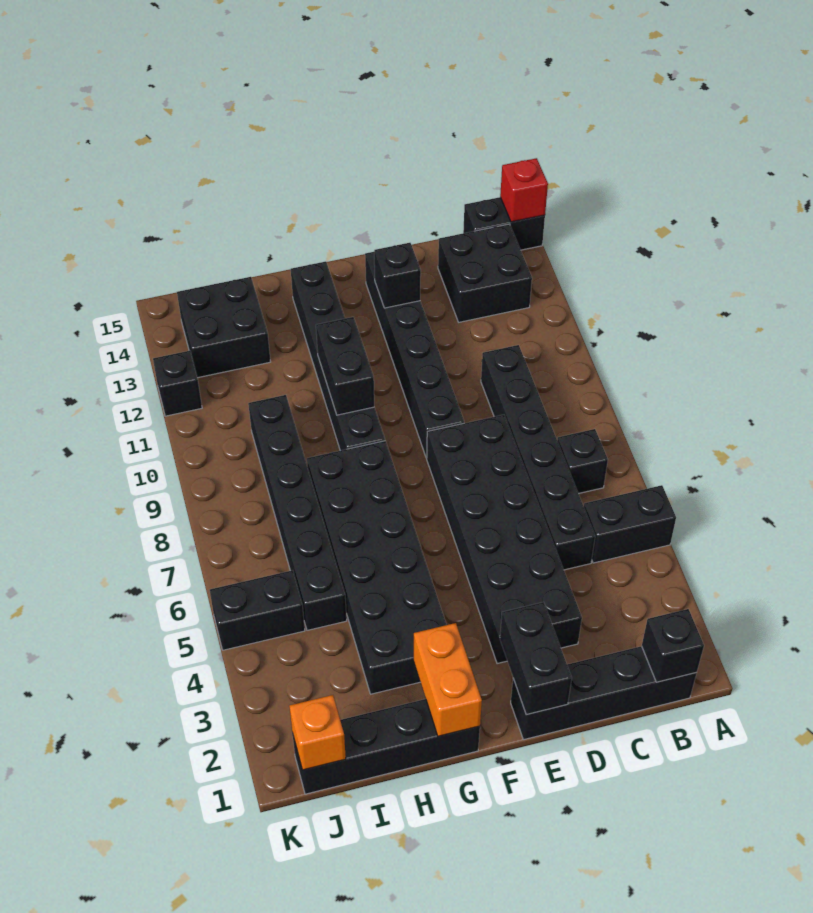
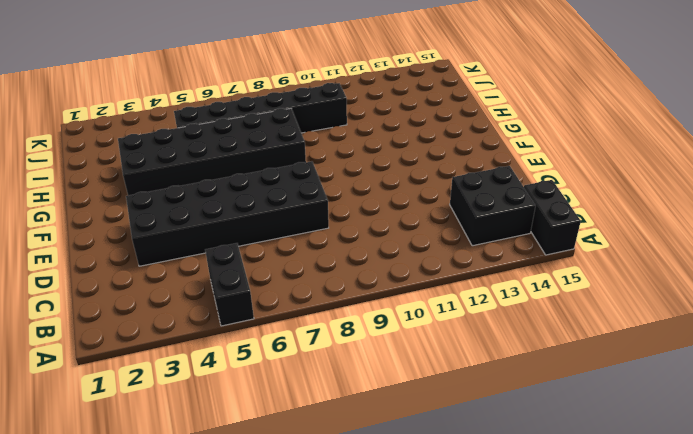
none -> black 1x4 brick [511,646,697,740]
none -> black 1x1 brick [557,429,608,494]
none -> black 1x6 brick [481,345,595,570]

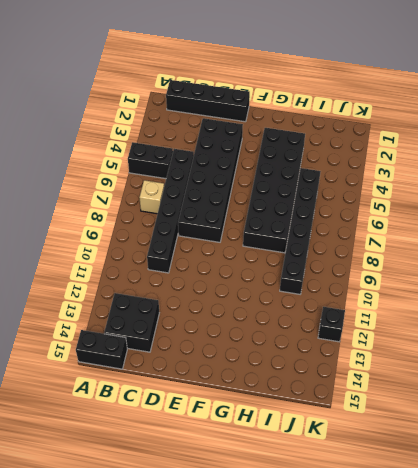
tan 1x1 brick [139,180,164,214] -> black 1x1 brick [557,429,608,494]
none -> black 1x6 brick [365,252,464,458]
none -> black 1x4 brick [293,699,480,794]
none -> black 1x6 brick [291,261,385,451]

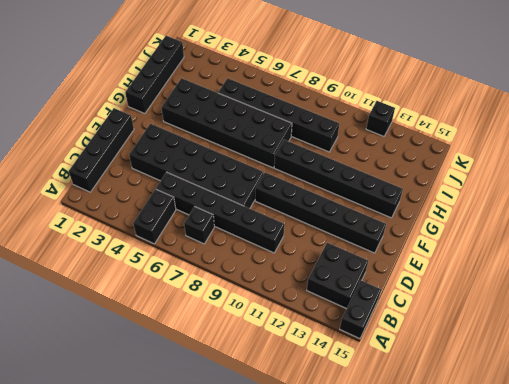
none -> black 2x2 brick [177,277,271,378]
none -> black 1x2 brick [210,570,305,650]
none -> red 1x1 brick [500,158,548,222]

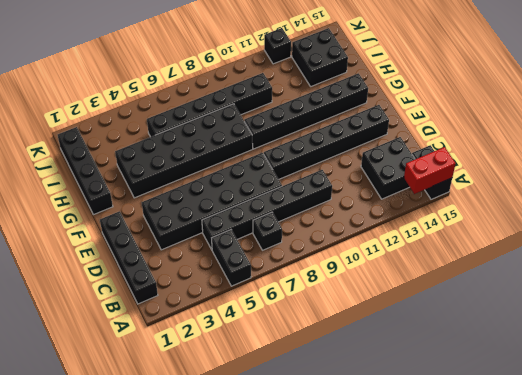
red 1x2 brick [404,147,456,194] -> red 1x1 brick [500,158,548,222]
none -> black 1x2 brick [210,570,305,650]
none -> black 1x1 brick [642,609,704,682]
none -> black 1x2 brick [500,602,572,715]

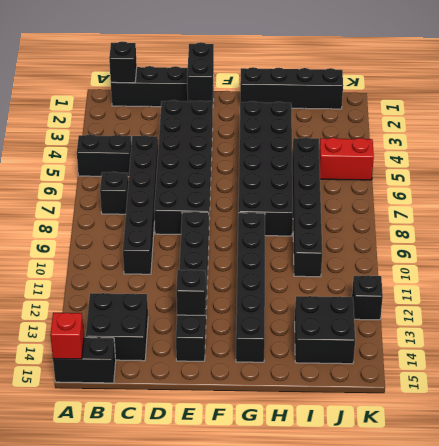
red 1x2 brick [319,138,374,180] -> black 1x2 brick [210,570,305,650]
none -> orange 1x2 brick [414,623,482,736]
none -> black 1x2 brick [316,317,374,415]
none -> orange 1x1 brick [289,695,346,770]

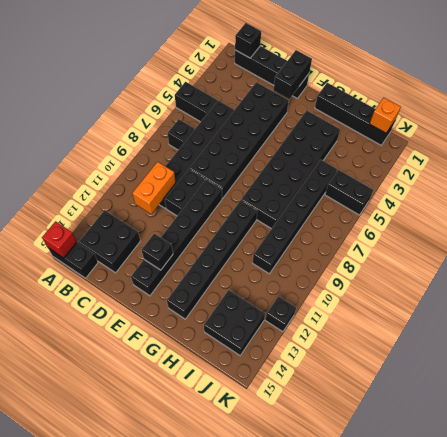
orange 1x2 brick [132,162,176,214] -> orange 1x2 brick moved to [414,623,482,736]
black 1x2 brick [165,169,205,216] -> black 1x2 brick moved to [316,317,374,415]

